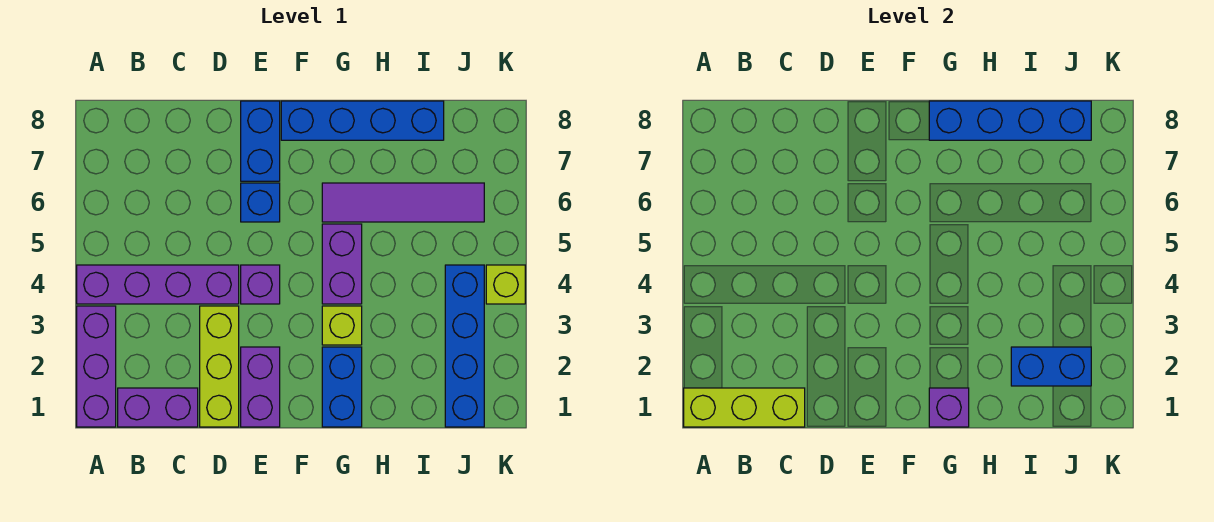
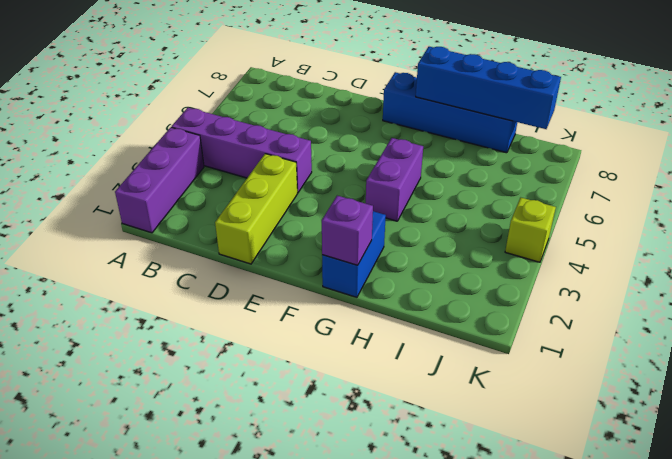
none -> purple 1x2 brick [118,388,198,427]
none -> purple 1x2 brick [241,347,280,427]
none -> purple 1x1 brick [241,265,280,304]

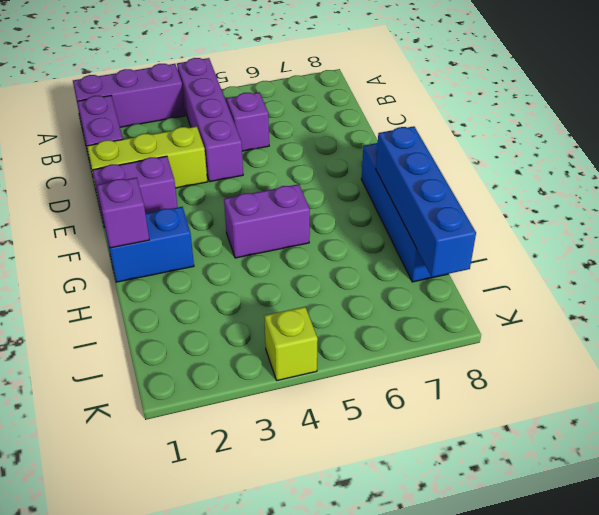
purple 1x1 brick [227,92,269,151] -> purple 1x1 brick moved to [241,265,280,304]
none -> blue 1x1 brick [241,183,280,222]
none -> blue 1x2 brick [241,101,280,181]
none -> lime 1x1 brick [322,306,362,345]

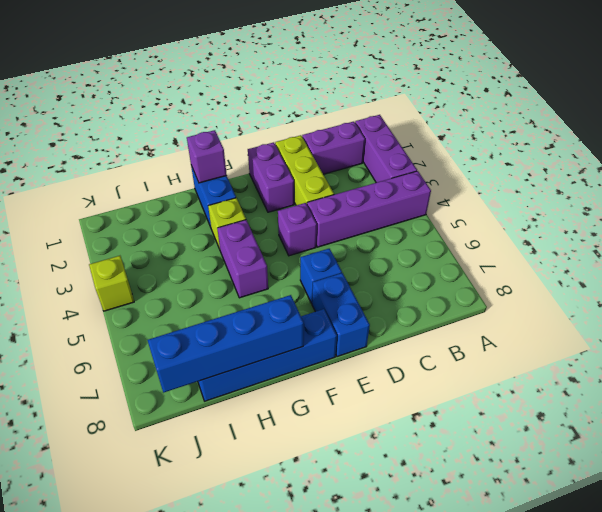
none -> purple 1x4 tile [322,183,484,222]
none -> blue 1x4 brick [445,265,484,427]
none -> lime 1x3 brick [684,388,805,427]

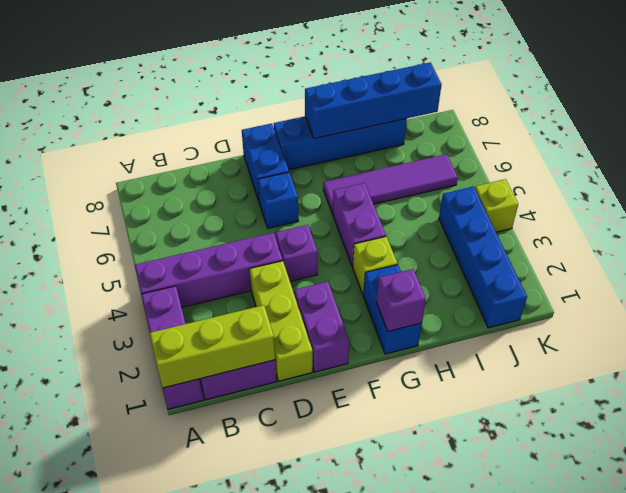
none -> blue 1x2 brick [1011,347,1091,386]

